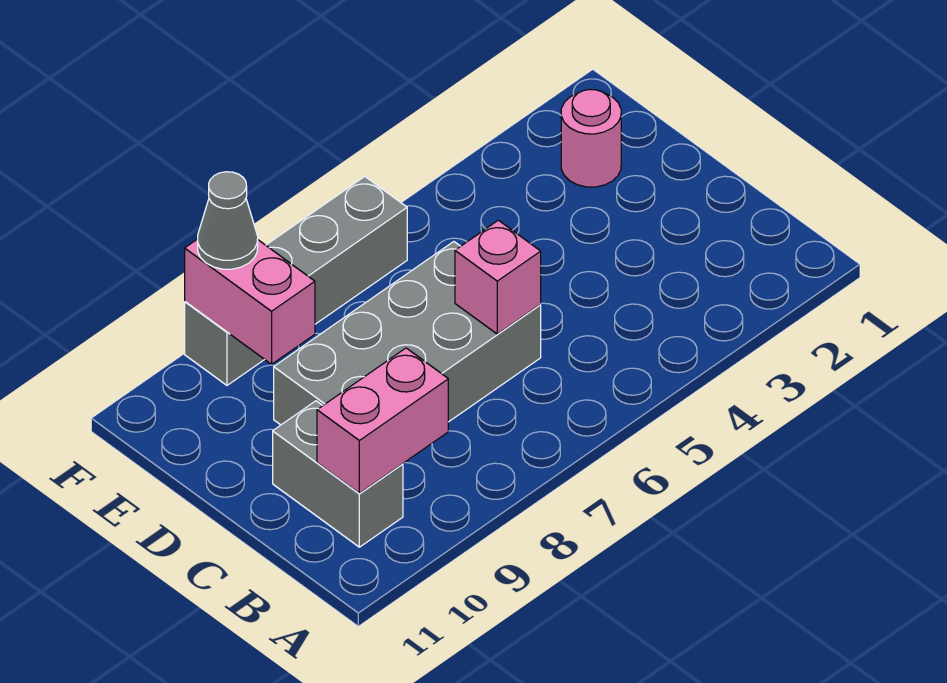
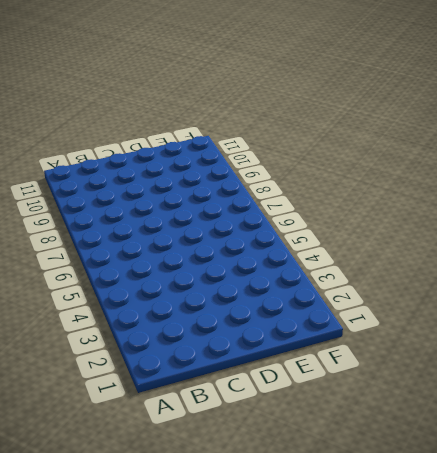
none -> grey 1x2 brick [273,401,403,547]
none -> grey 2x4 brick [274,242,541,425]

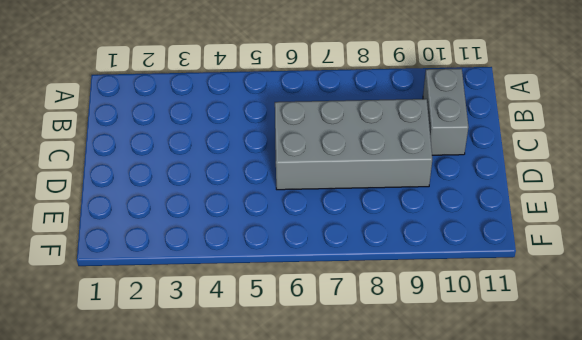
none -> pink 1x1 round brick [561,89,621,187]
none -> grey 1x4 brick [185,177,407,385]

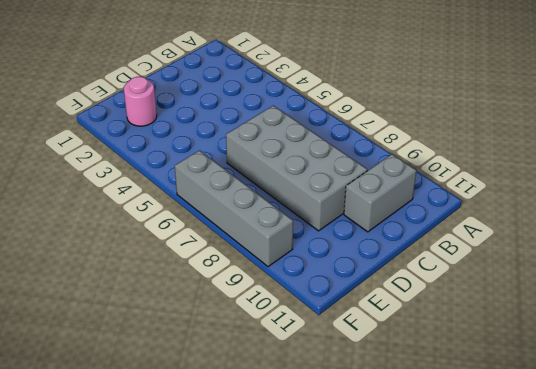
none -> pink 1x2 brick [317,348,448,494]
none -> pink 1x1 brick [455,220,541,334]

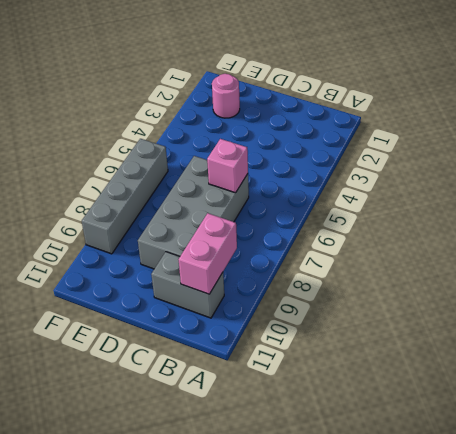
none -> pink 1x2 brick [185,239,315,364]
none -> grey 1x1 cone [198,172,258,269]

